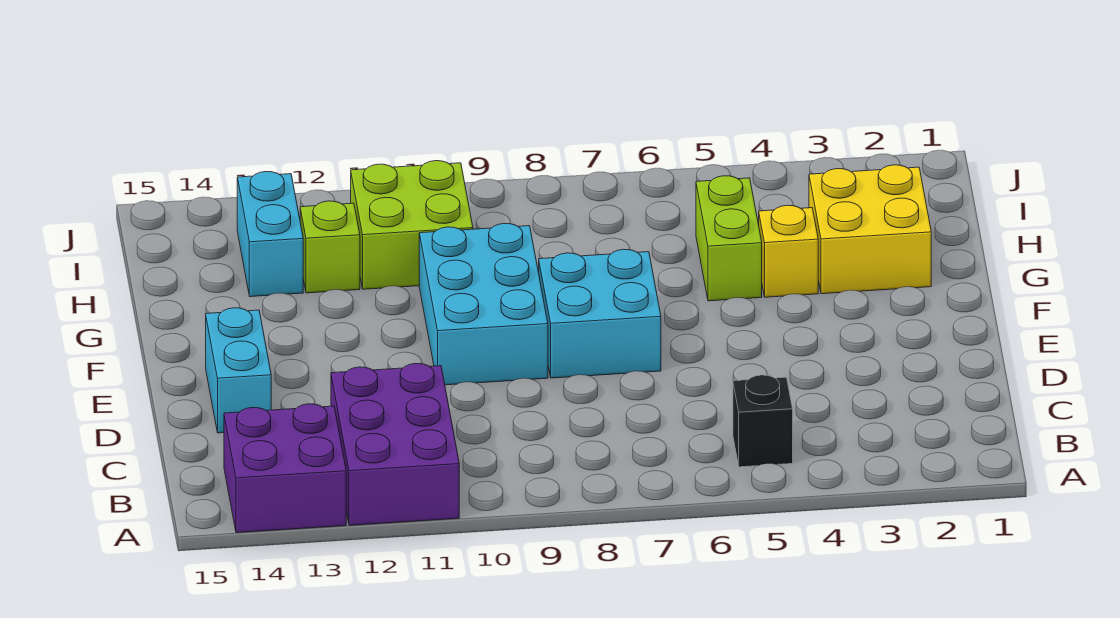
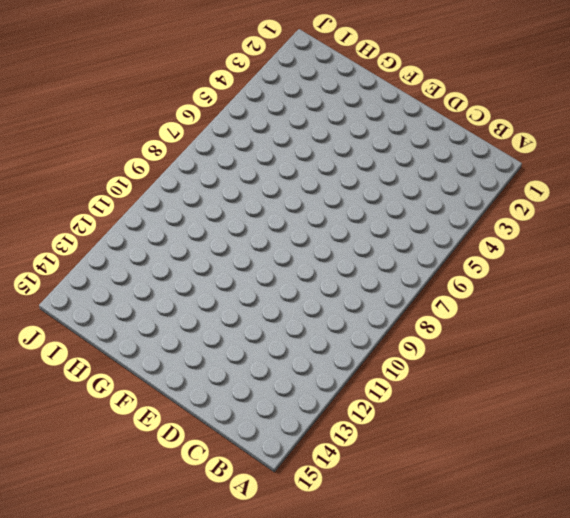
none -> purple 2x3 brick [331,364,459,525]
none -> purple 2x2 brick [224,404,346,533]
none -> black 1x1 brick [733,375,793,467]

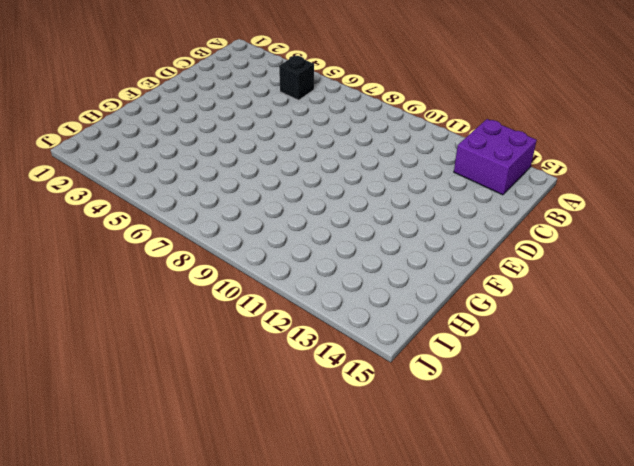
none -> purple 2x3 brick [331,364,459,525]
none -> cyan 1x2 brick [206,308,271,433]
none -> cyan 2x2 brick [539,249,661,378]

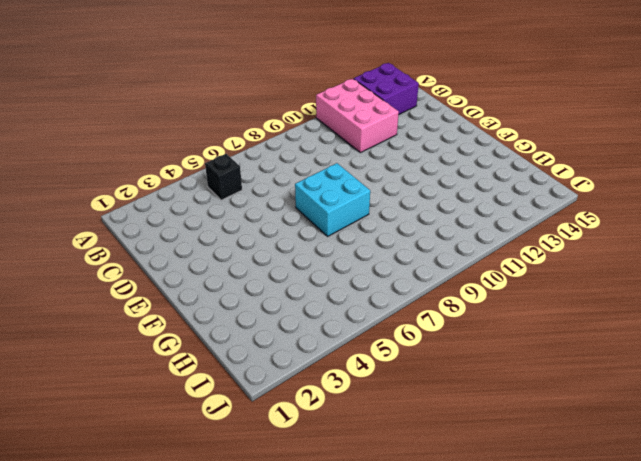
pink 2x3 brick [316,79,399,153] -> purple 2x3 brick [331,364,459,525]
none -> cyan 1x2 brick [206,308,271,433]
none -> cyan 2x3 brick [419,223,548,385]
none -> yellow 2x2 brick [809,165,931,294]

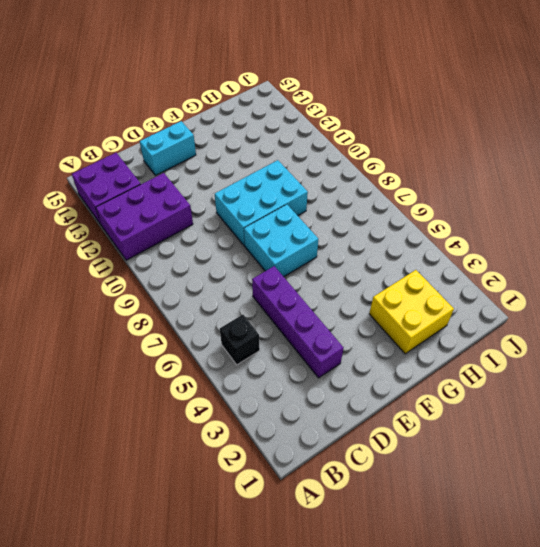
purple 1x4 brick [252,266,344,378] -> none
none -> yellow 1x1 brick [759,205,818,297]
none -> lime 1x2 brick [696,176,762,301]
none -> lime 2x2 brick [351,161,473,289]

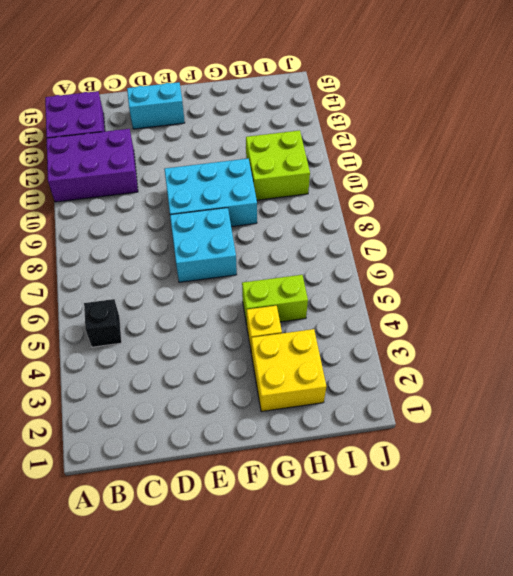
none -> lime 1x1 brick [300,201,360,293]
none -> cyan 1x2 brick [237,172,303,297]

